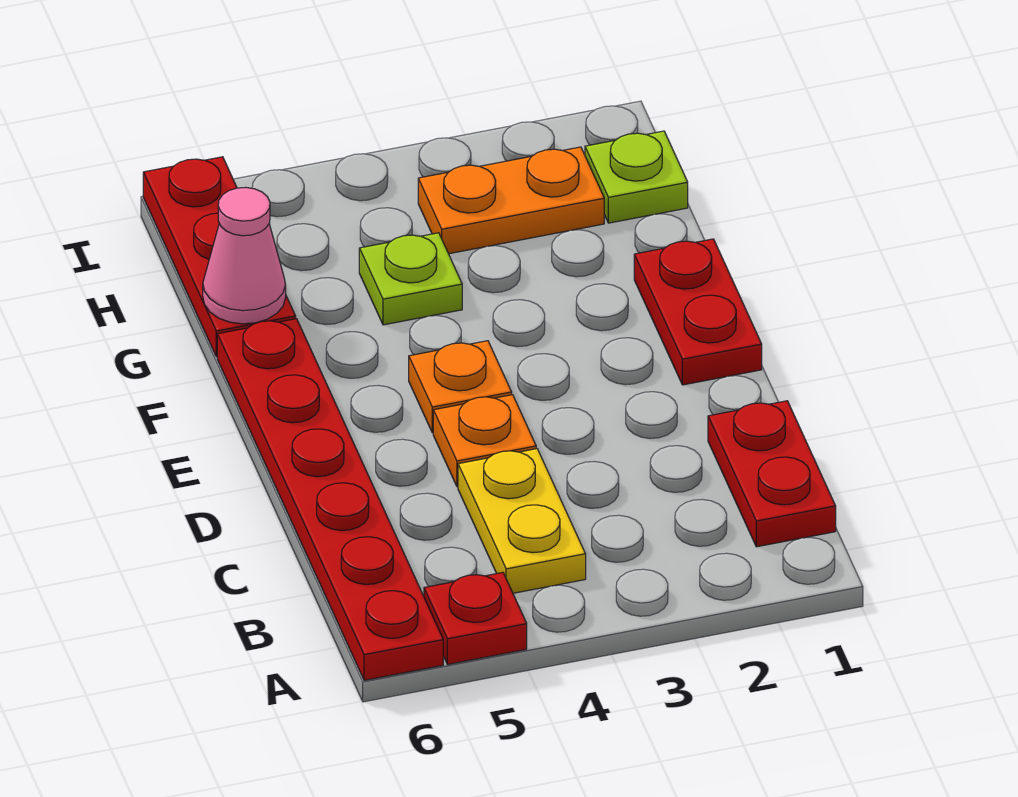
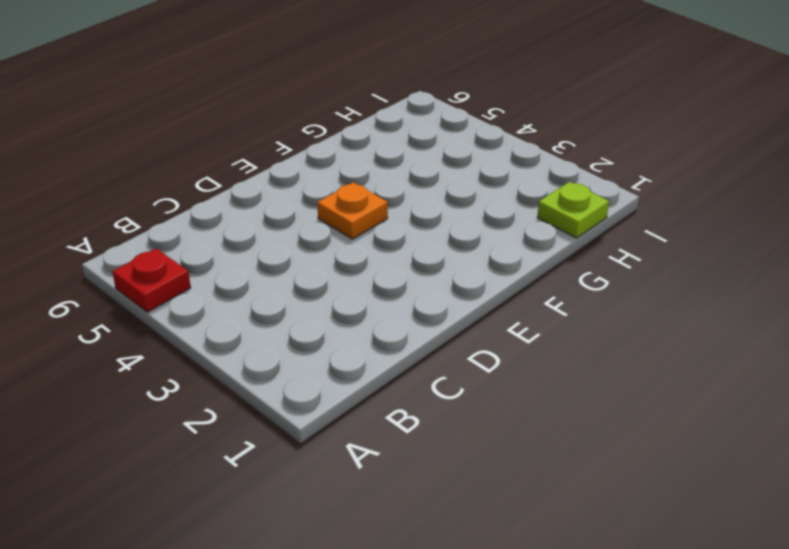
none -> red 1x6 plate [217,319,443,680]
none -> red 1x2 plate [708,401,836,547]
none -> yellow 1x2 plate [458,449,586,593]

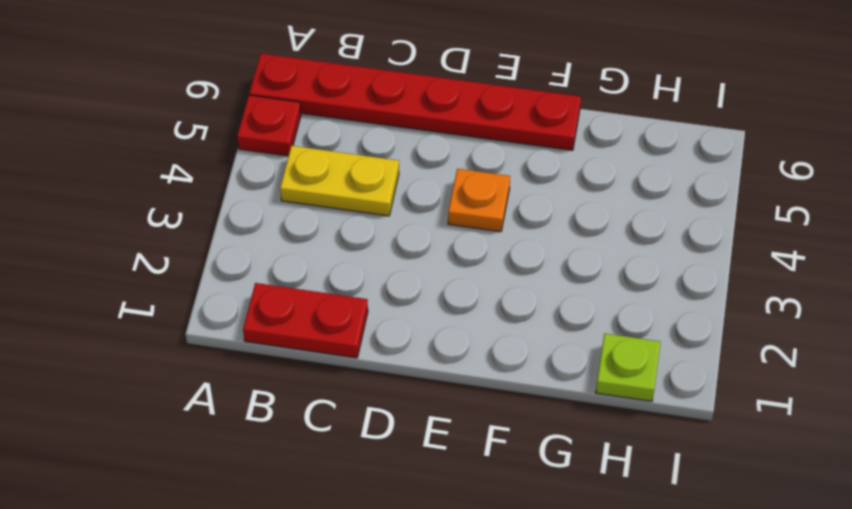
none -> orange 1x1 plate [433,395,536,487]
none -> red 1x2 plate [634,239,762,385]
none -> lime 1x1 plate [359,233,462,325]

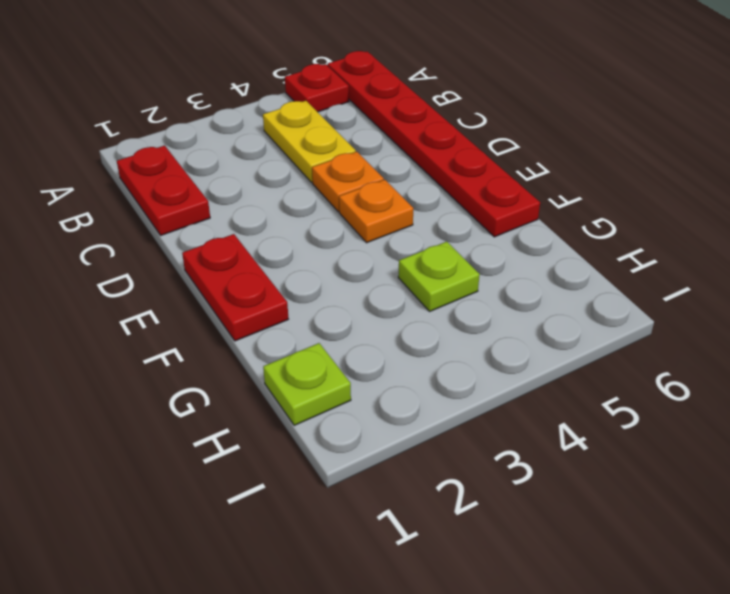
none -> red 1x3 plate [143,157,296,357]
none -> orange 1x2 plate [418,147,604,254]
none -> pink 1x1 cone [203,187,286,324]

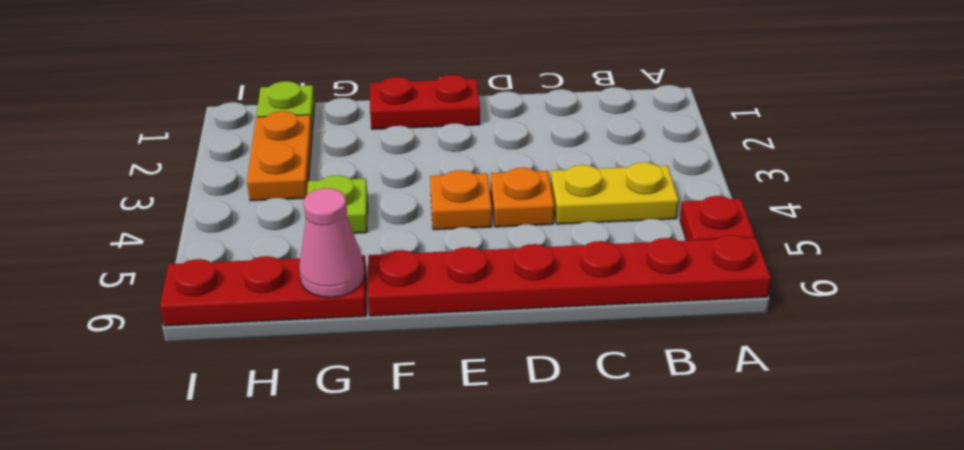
none -> red 1x2 plate [708,401,836,547]

